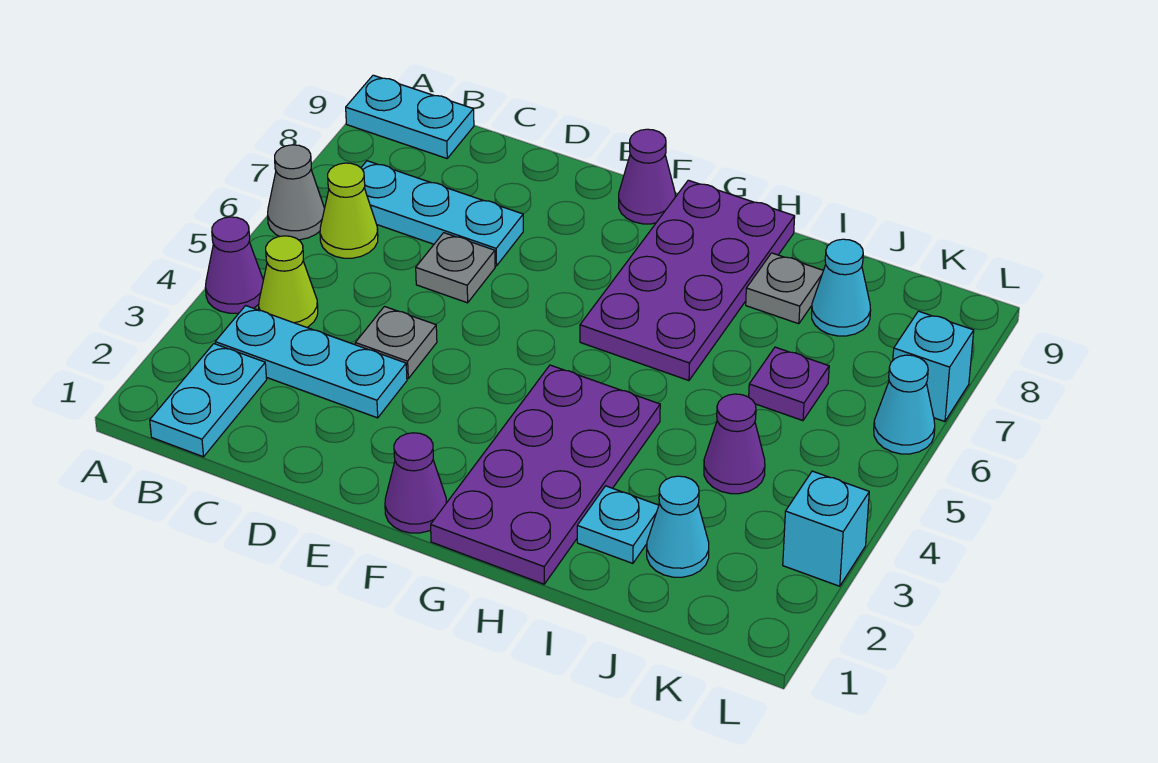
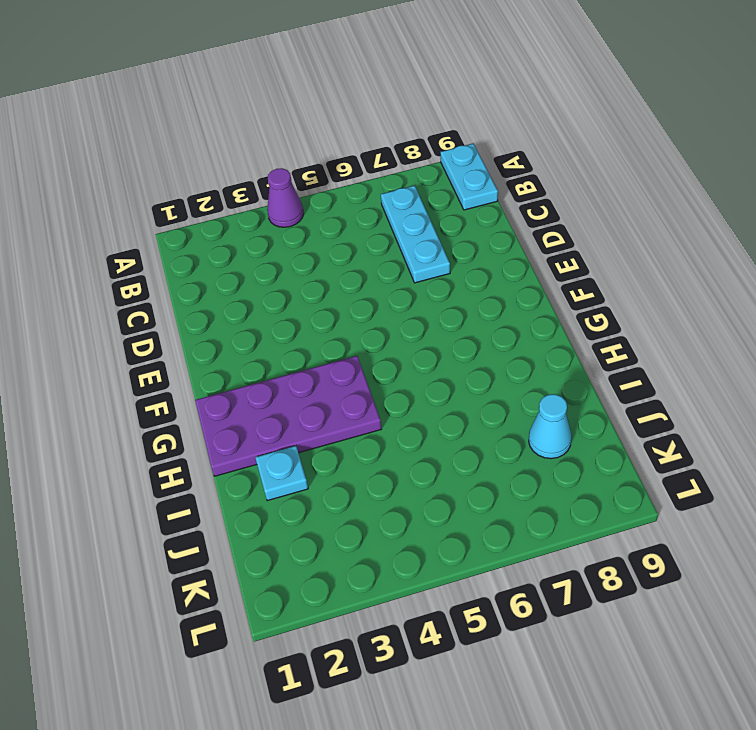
none -> grey 1x1 cone [268,145,325,240]
none -> cyan 1x2 plate [150,344,267,457]
none -> cyan 1x3 plate [215,306,407,418]

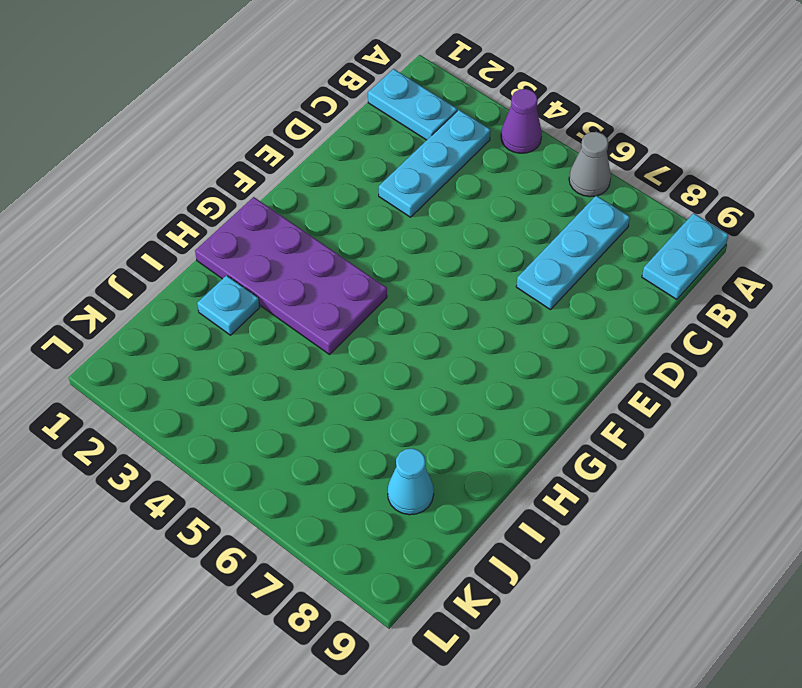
none -> lime 1x1 cone [259,236,318,327]
none -> lime 1x1 cone [320,163,378,258]
none -> grey 1x1 plate [355,307,437,379]

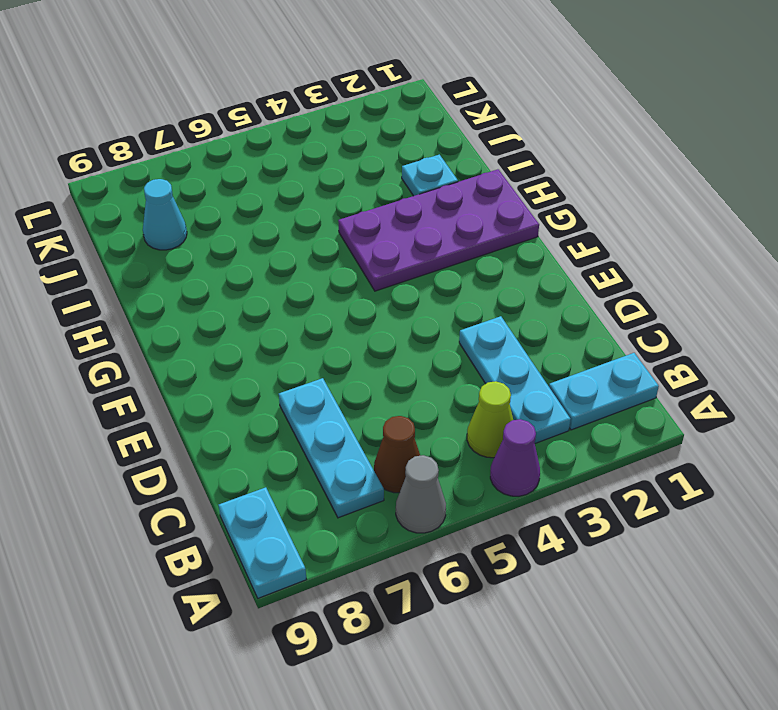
brown 1x1 cone [374,416,420,493] -> lime 1x1 cone [320,163,378,258]
none -> grey 1x1 plate [355,307,437,379]
none -> grey 1x1 plate [416,233,495,303]
none -> purple 1x1 cone [385,433,447,533]

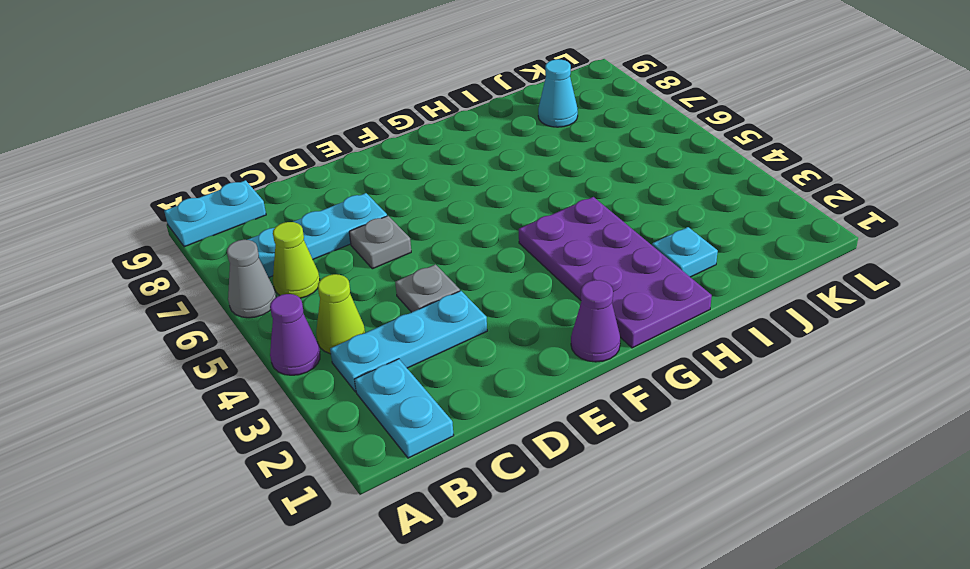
none -> purple 1x1 cone [619,129,675,224]
none -> purple 2x4 plate [580,180,795,381]
none -> grey 1x1 plate [746,253,823,324]

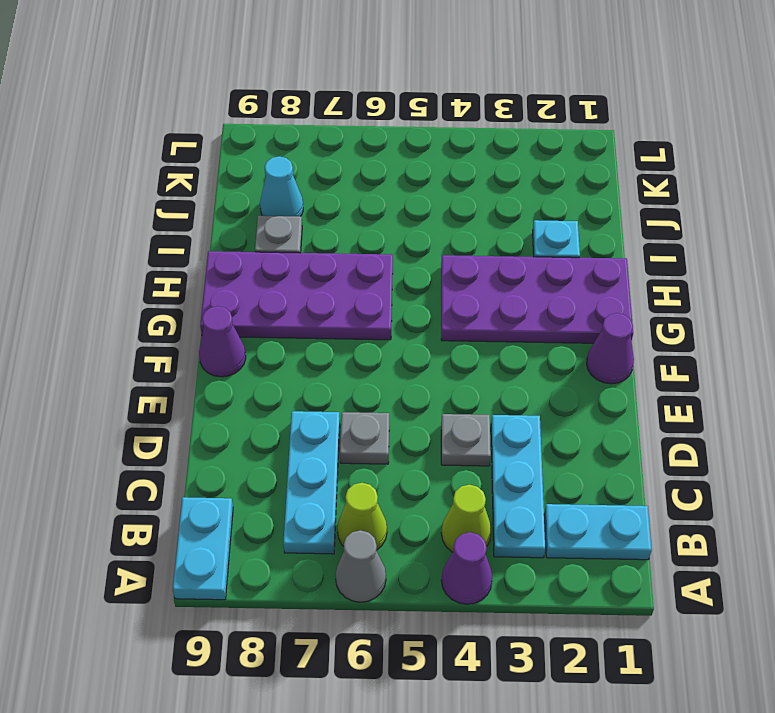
none -> cyan 1x1 cone [647,476,709,577]
none -> purple 1x1 cone [704,394,765,494]
none -> purple 1x1 plate [749,347,829,421]

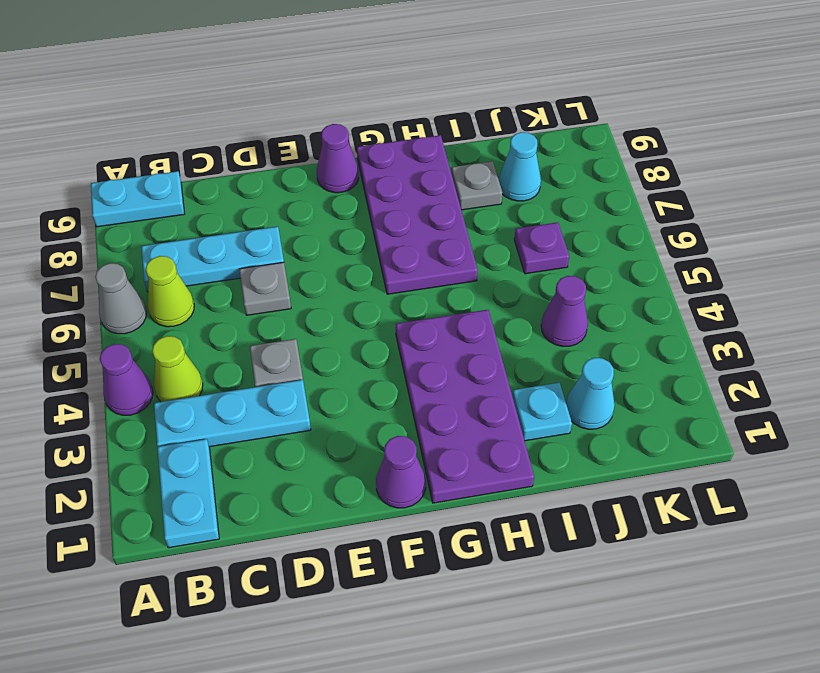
none -> cyan 1x1 brick [783,471,869,586]
none -> cyan 1x1 cone [874,355,935,454]
none -> cyan 1x1 brick [893,311,974,422]

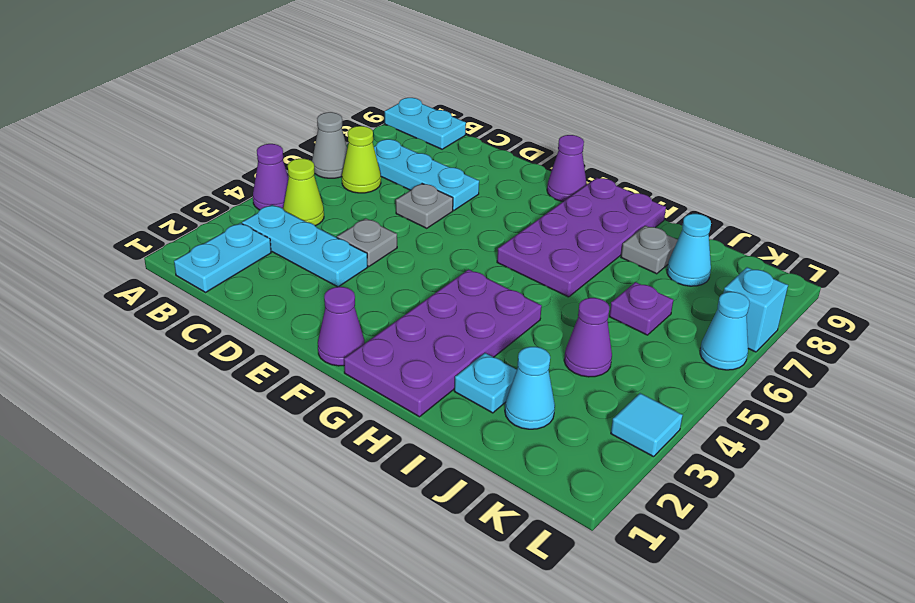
cyan 1x1 tile [611,393,683,457] -> cyan 1x1 brick [783,471,869,586]

